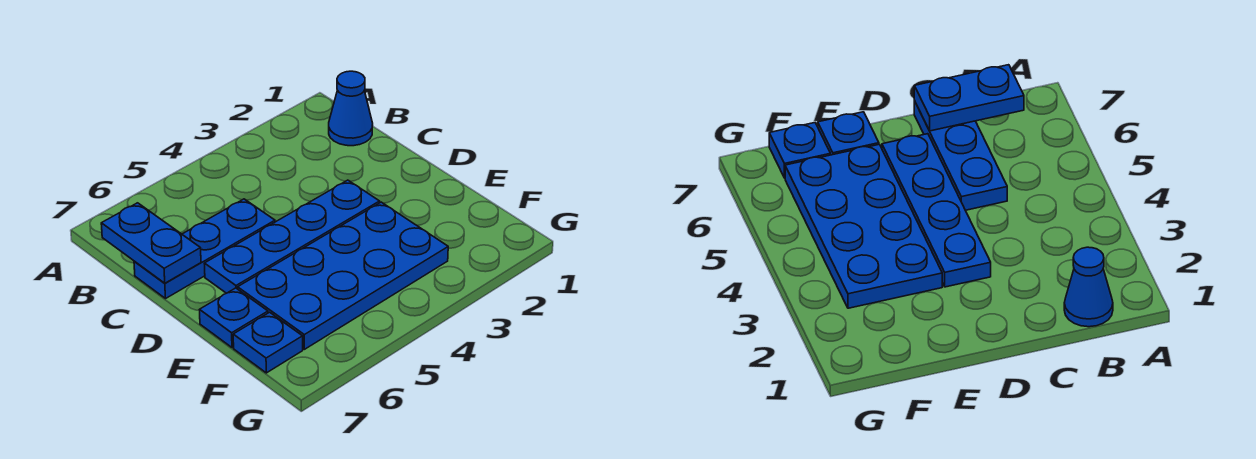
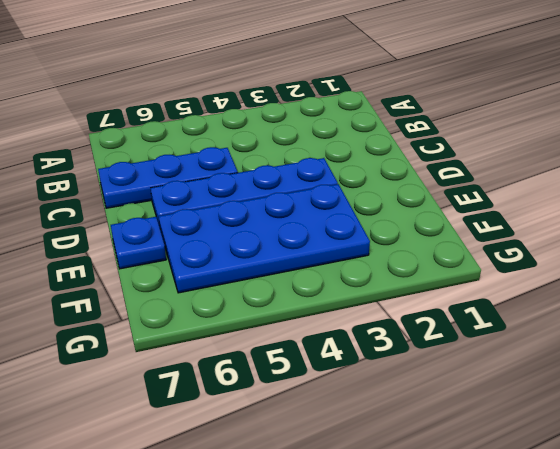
none -> blue 1x1 cone [329,71,373,146]
none -> blue 1x1 plate [233,312,303,373]

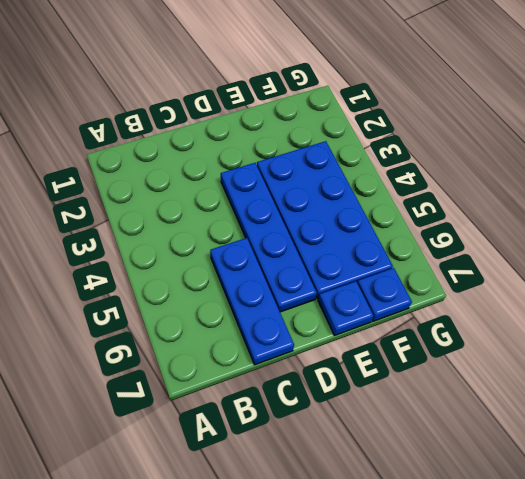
none -> blue 1x1 cone [329,71,373,146]
none -> blue 1x2 plate [101,203,201,283]

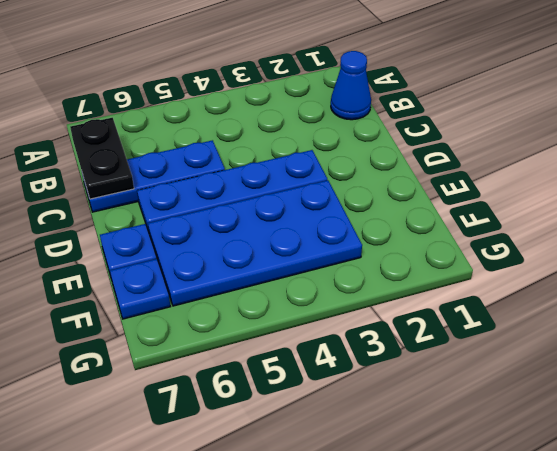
black 1x2 plate [70,118,134,199] -> blue 1x2 plate [101,203,201,283]

